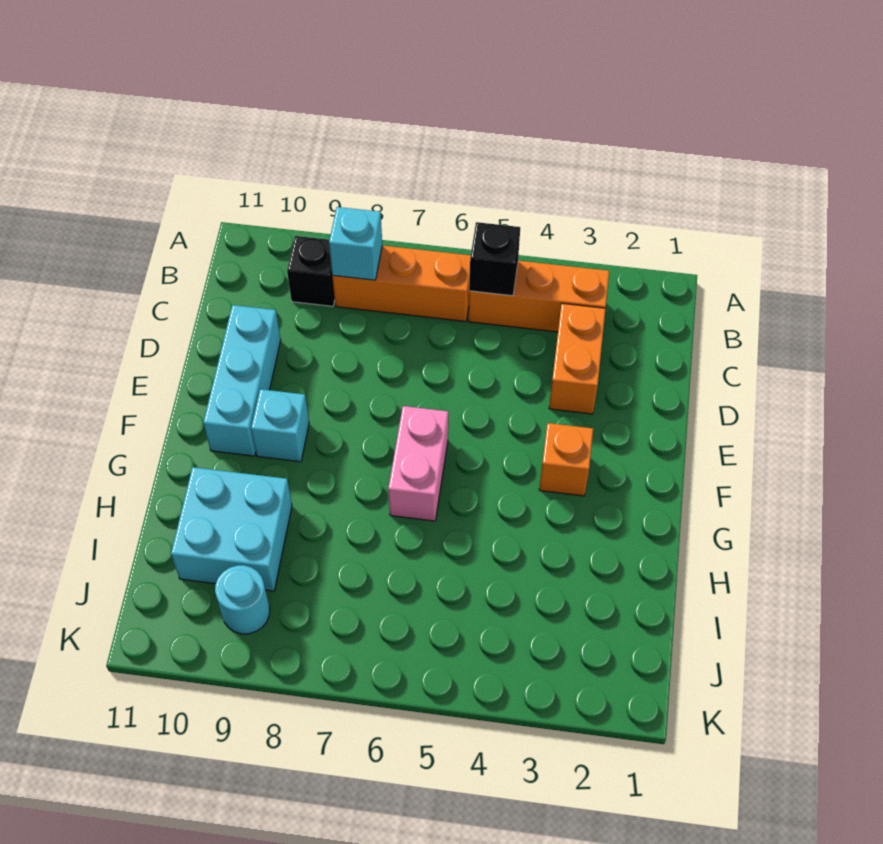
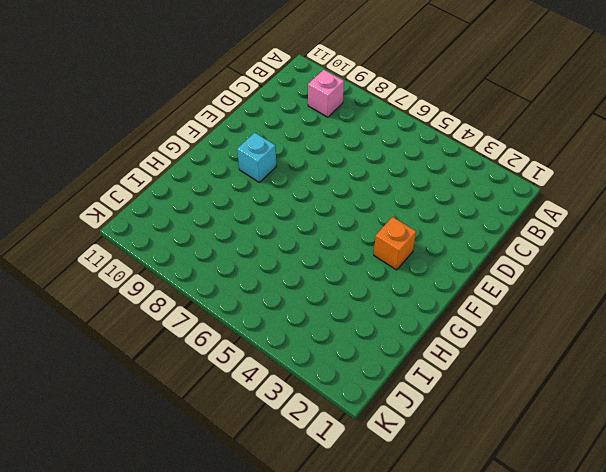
pink 1x1 brick [308,70,344,117] -> black 1x1 brick [287,236,335,306]
none -> orange 1x3 brick [469,261,609,332]
none -> orange 1x3 brick [332,245,471,322]
none -> orange 1x2 brick [549,303,606,414]

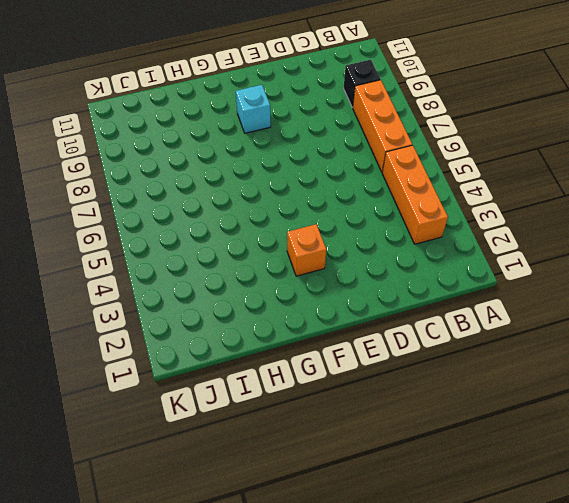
none -> orange 1x2 brick [549,303,606,414]
none -> cyan 1x3 brick [203,305,281,456]
none -> pink 1x2 brick [388,406,448,521]

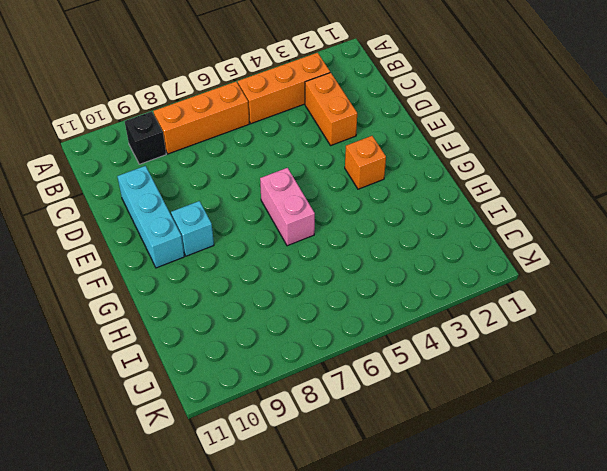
none -> cyan 2x2 brick [171,467,292,591]
none -> cyan 1x1 round brick [215,565,270,634]
none -> black 1x1 brick [469,222,520,296]

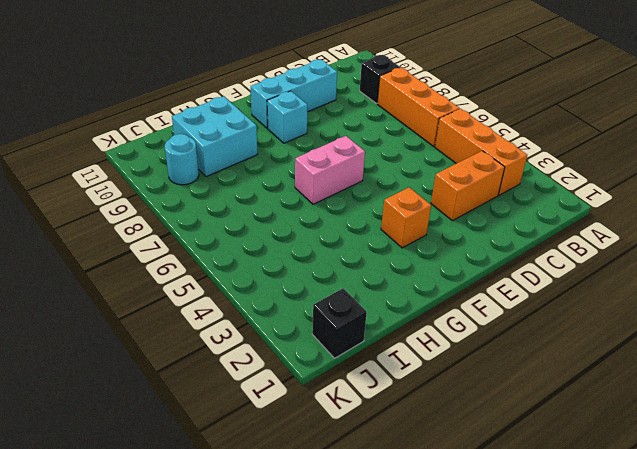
black 1x1 brick [312,288,367,358] -> black 1x1 brick moved to [469,222,520,296]
none -> cyan 1x1 brick [329,207,382,280]

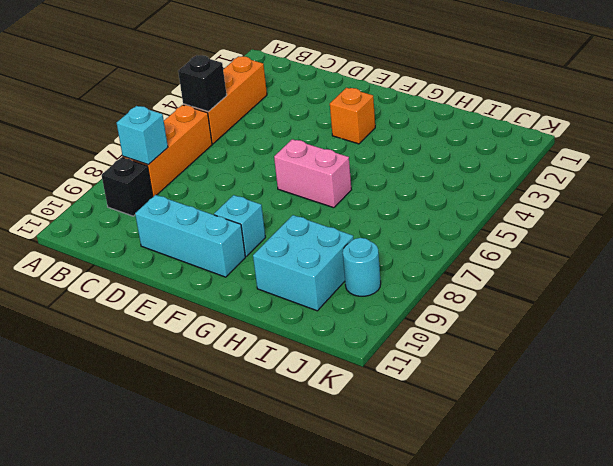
none -> orange 1x2 brick [549,303,606,414]

